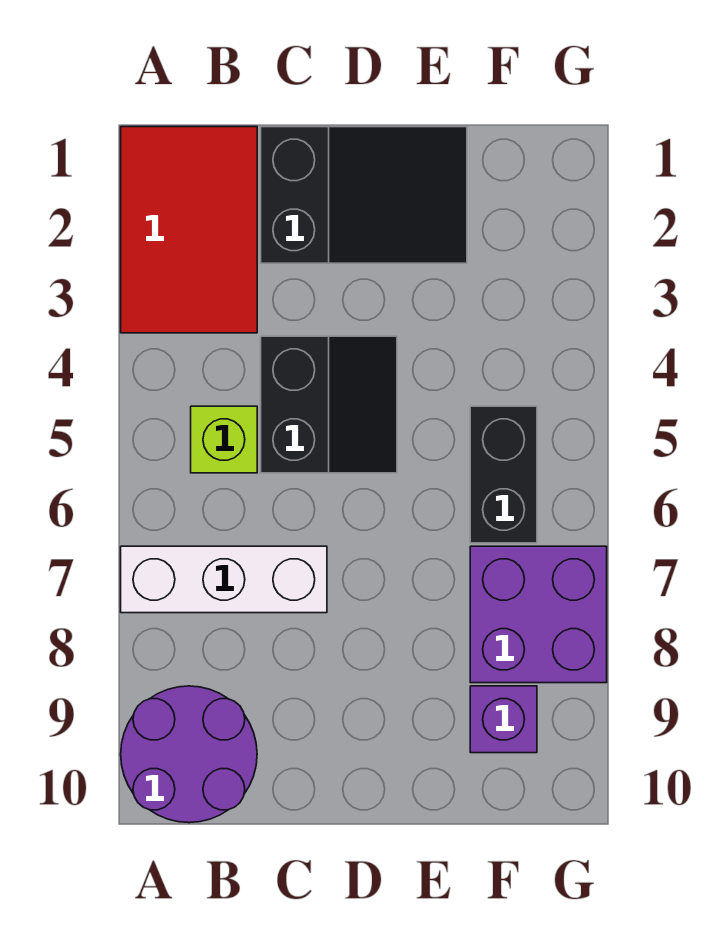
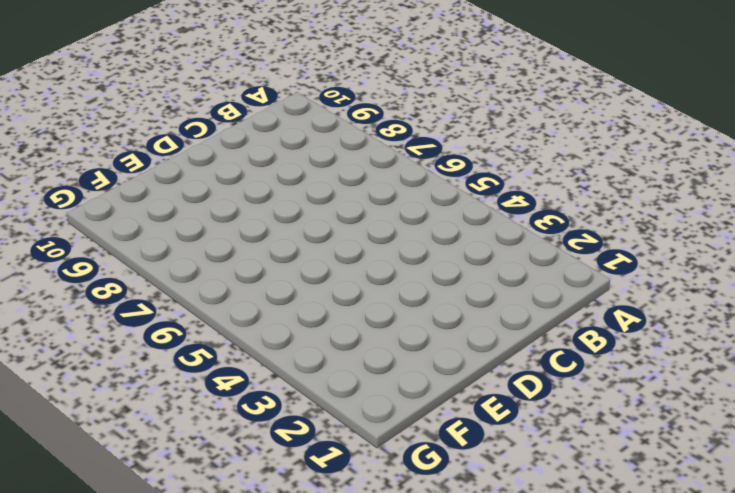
none -> red 2x3 tile [121,127,257,333]
none -> white 1x3 brick [121,546,327,613]

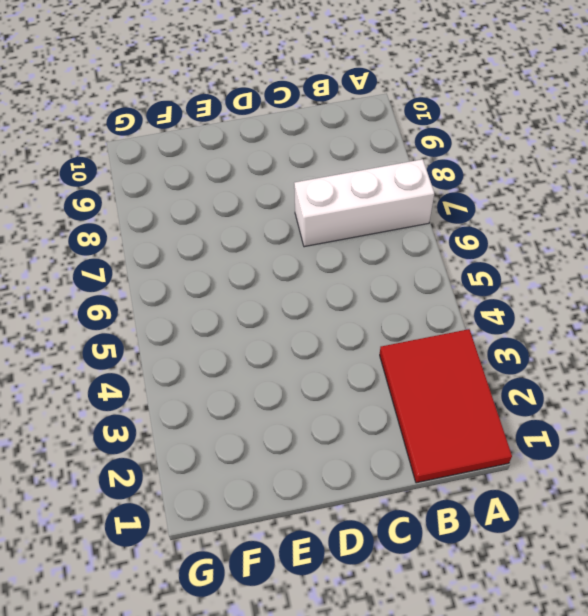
none -> purple 2x2 round brick [121,686,257,823]
none -> lime 1x1 brick [191,406,257,473]

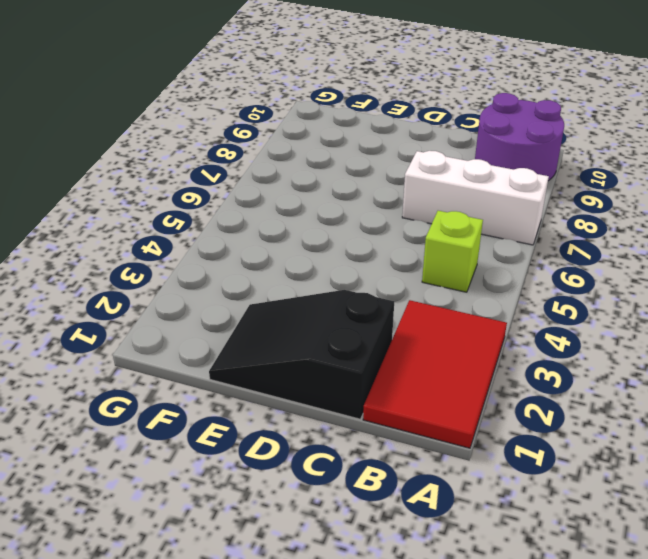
none -> black 2x2 slope [261,336,397,473]
none -> black 1x2 brick [470,406,537,543]

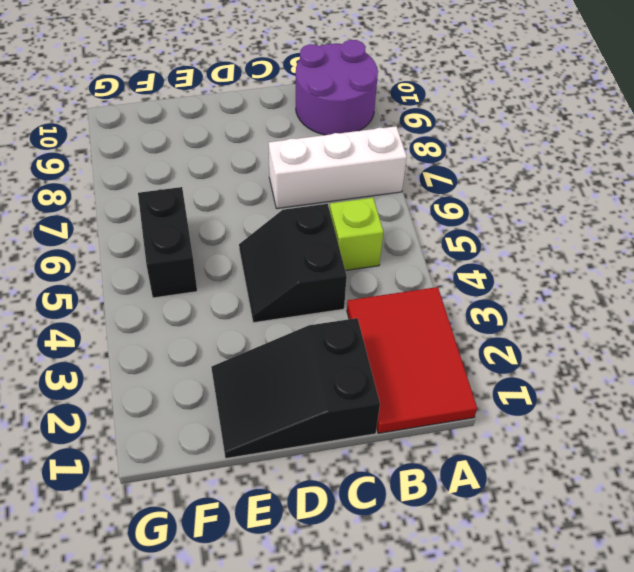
none -> purple 2x2 brick [470,546,607,683]
none -> purple 1x1 brick [470,686,537,753]

